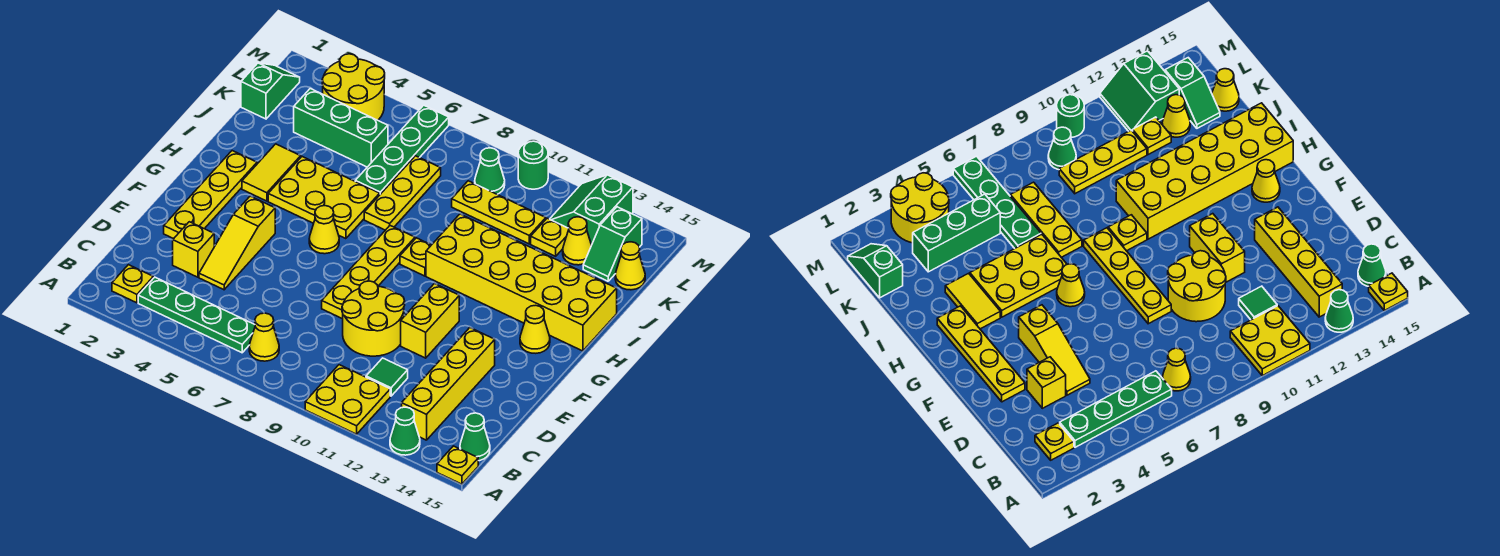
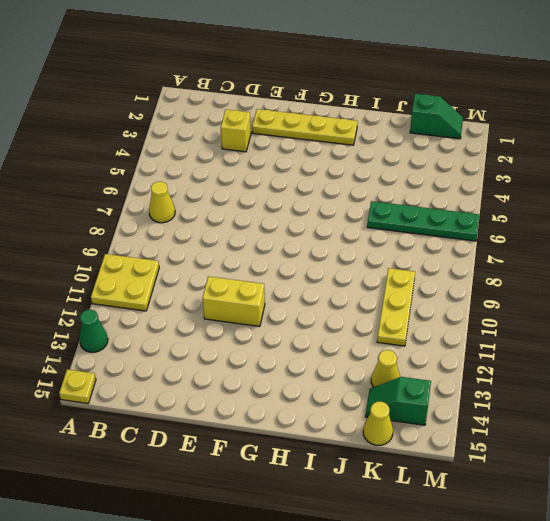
none -> yellow 1x1 plate [112,265,153,303]
none -> green 1x4 plate [138,277,255,353]
none -> yellow 1x4 brick [402,328,495,440]
none -> green 1x1 cone [460,413,490,461]

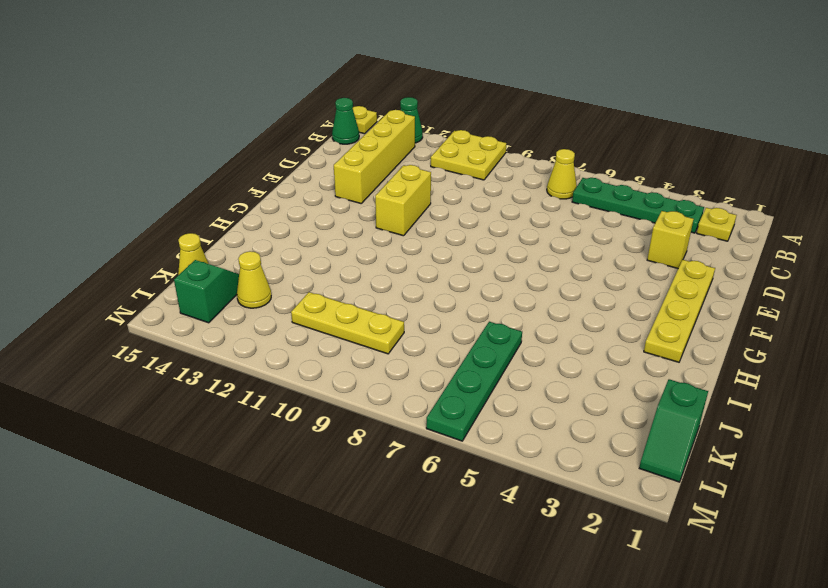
none -> green 1x1 tile [366,358,408,396]
none -> yellow 1x3 slope [199,196,275,290]
none -> yellow 2x2 round brick [342,281,405,356]
none -> yellow 1x4 plate [322,226,415,319]

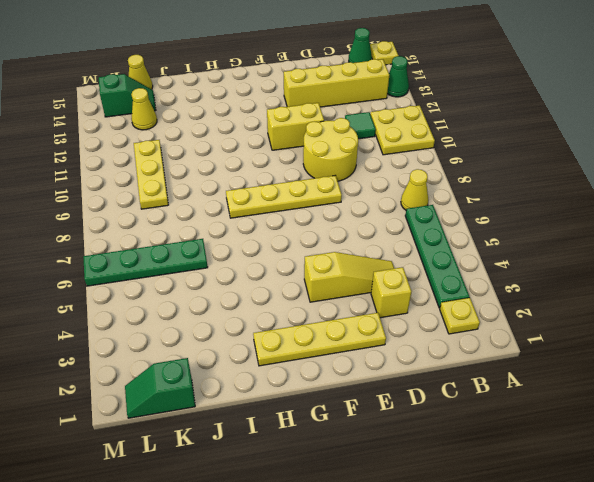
none -> yellow 1x1 cone [309,206,339,254]
none -> yellow 1x1 cone [520,305,550,353]
none -> yellow 1x2 tile [242,144,301,201]
none -> yellow 2x3 plate [268,157,380,239]

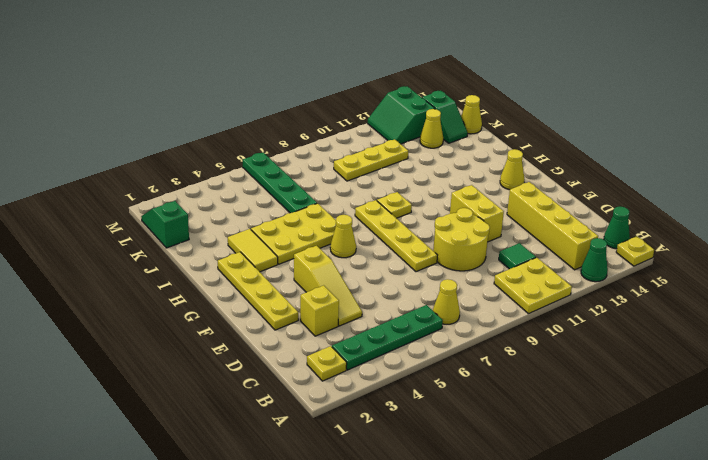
none -> yellow 2x6 brick [426,214,617,351]
none -> yellow 1x3 plate [364,156,441,230]
none -> green 1x3 brick [294,89,388,167]
none -> yellow 1x1 plate [531,218,569,256]

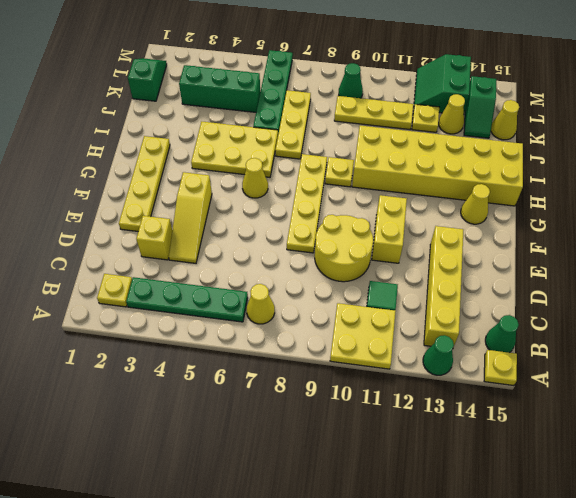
none -> yellow 1x2 tile [242,144,301,201]
none -> yellow 2x2 round brick [322,54,385,120]
none -> green 1x1 round brick [518,141,548,189]

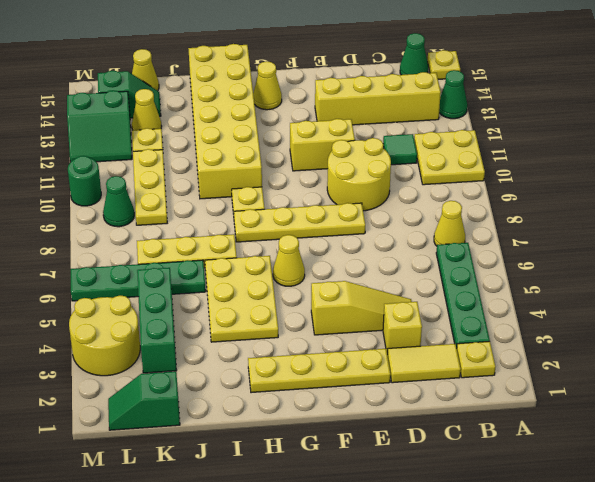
yellow 1x2 tile [387,344,461,383] -> yellow 1x2 tile moved to [242,144,301,201]

